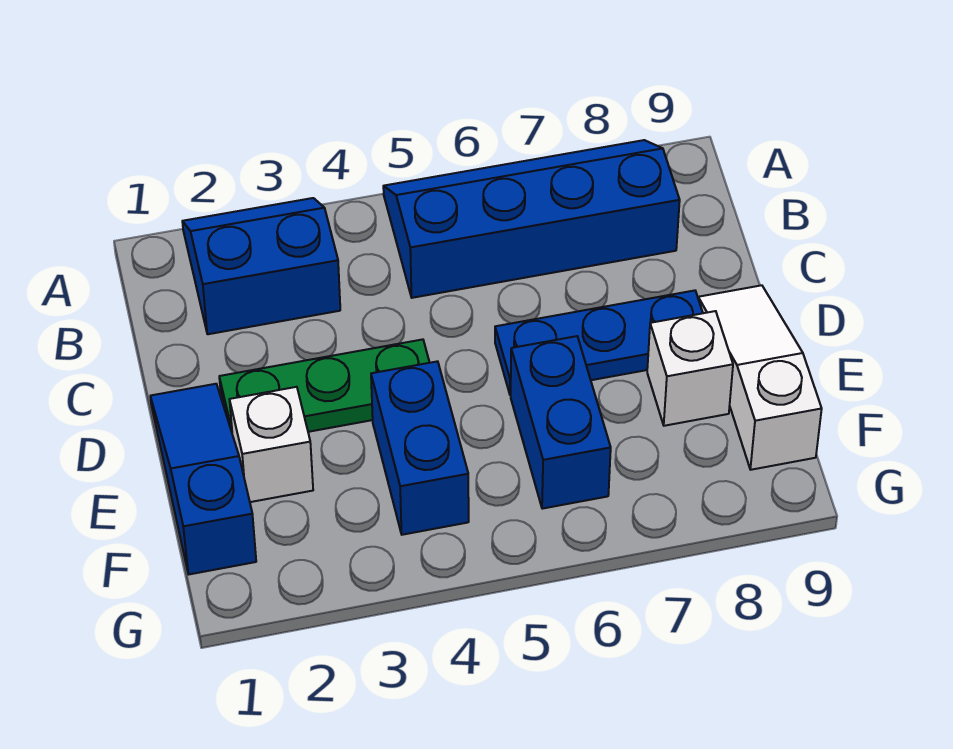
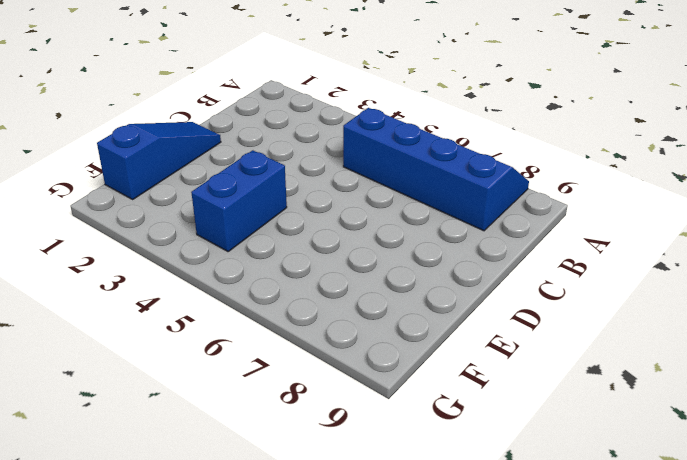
none -> blue 2x2 slope [182,198,340,334]
none -> green 1x3 plate [219,339,430,432]

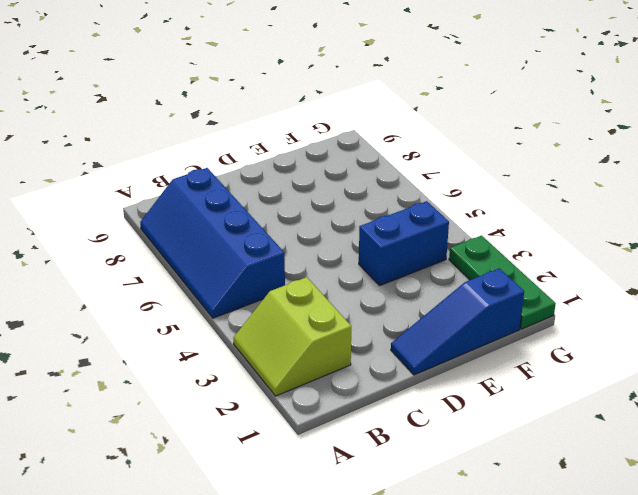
lime 2x2 slope [234,277,351,396] -> blue 2x2 slope [182,198,340,334]
green 1x3 plate [449,236,556,329] -> green 1x3 plate moved to [219,339,430,432]
none -> blue 1x3 plate [495,290,703,395]
none -> white 1x3 slope [698,285,822,470]

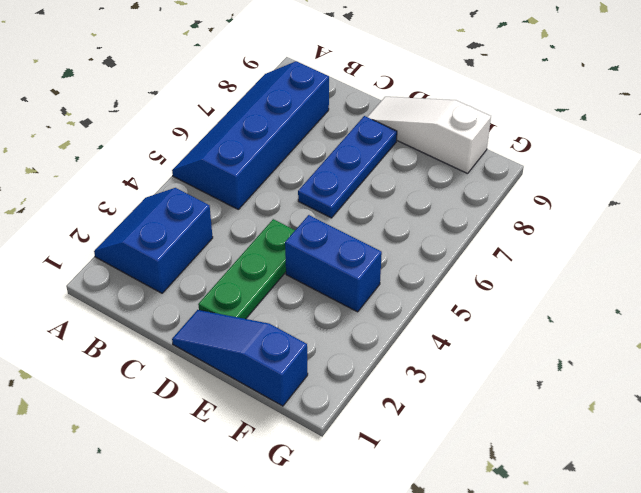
none -> white 1x1 brick [229,387,313,502]
none -> blue 1x2 brick [511,336,611,509]

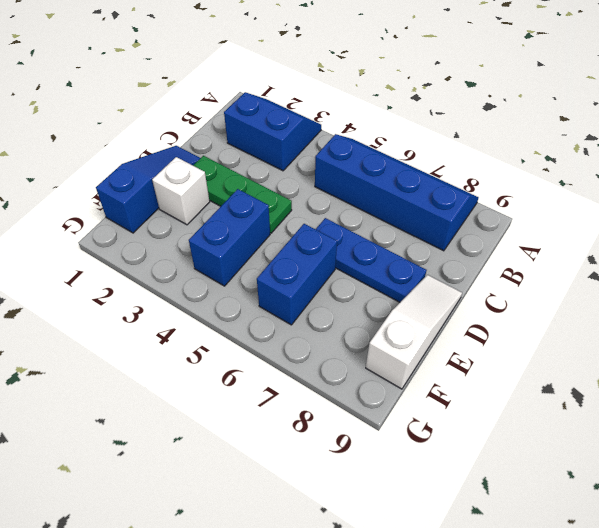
none -> white 1x1 brick [647,311,733,426]

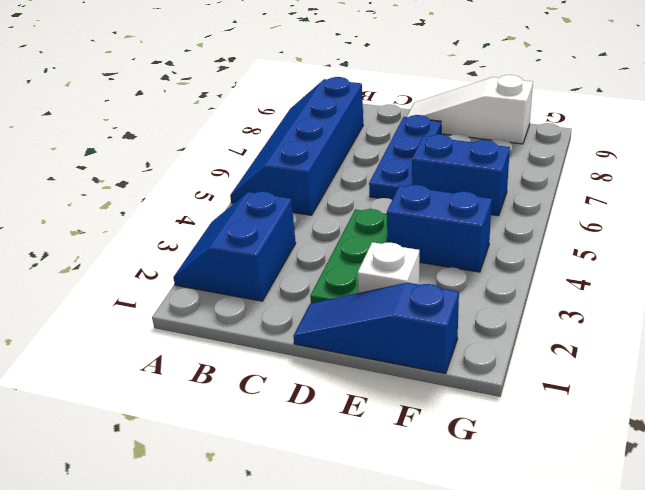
none -> white 1x1 brick [647,311,733,426]

